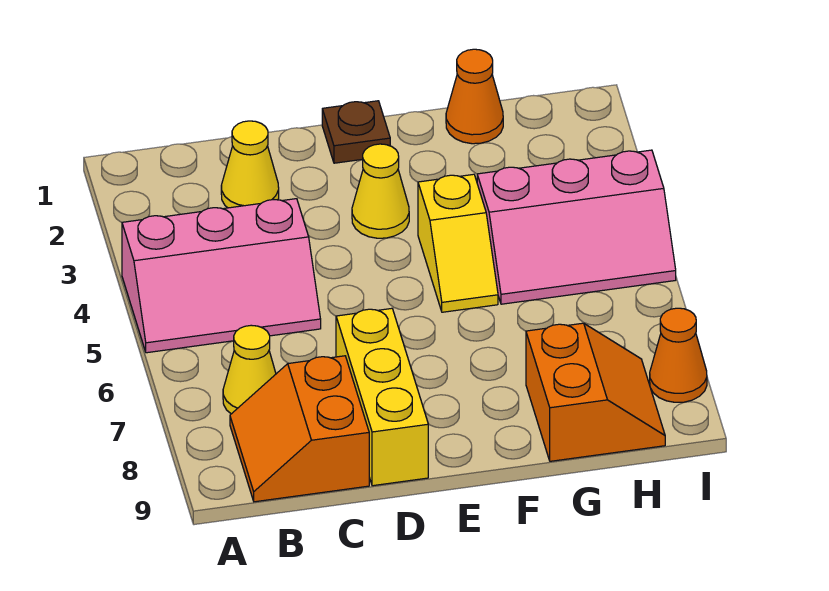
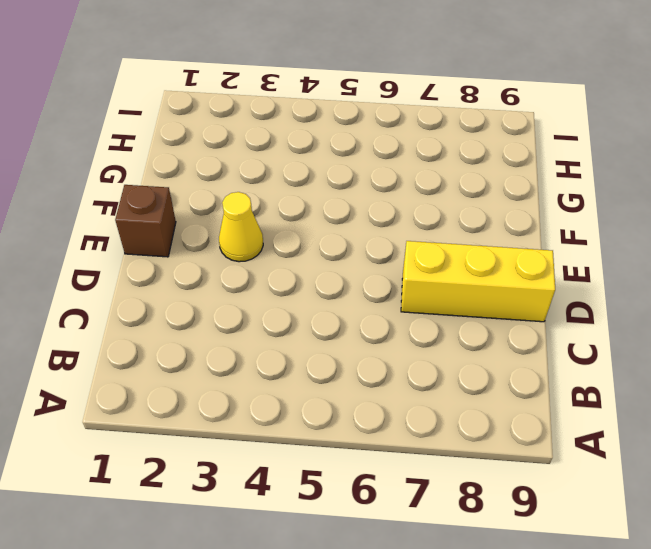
brown 1x1 brick [115,185,176,257] -> brown 1x1 plate [322,101,390,163]
none -> pink 2x3 slope [122,199,321,353]
none -> yellow 1x1 cone [223,325,276,414]
none -> orange 2x2 slope [230,356,369,502]

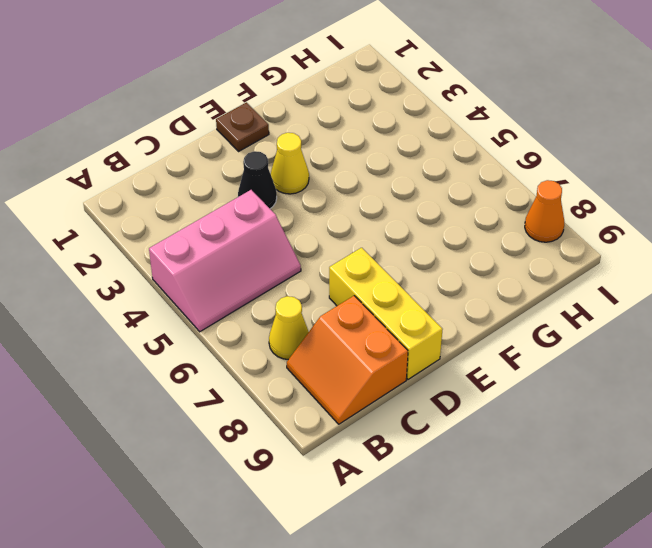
black 1x1 cone [238,151,277,209] -> none
none -> yellow 1x1 cone [221,121,279,208]
none -> yellow 1x2 slope [418,174,498,312]
none -> orange 1x1 cone [446,49,503,144]

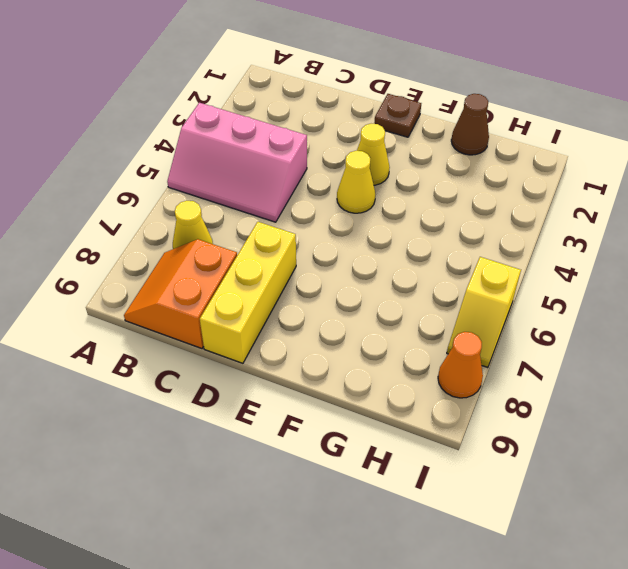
yellow 1x1 cone [337,151,375,213] -> yellow 1x1 cone moved to [221,121,279,208]
brown 1x1 cone [451,94,489,155] -> orange 1x1 cone [446,49,503,144]
yellow 1x2 slope [447,257,521,368] -> yellow 1x2 slope moved to [418,174,498,312]
none -> pink 2x3 slope [477,150,676,304]
none -> orange 2x2 slope [526,323,665,461]

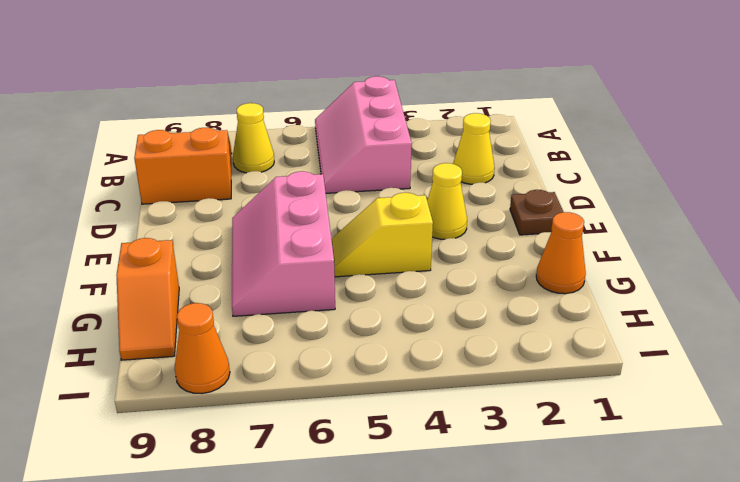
pink 2x3 slope [232,171,335,316] -> pink 2x3 slope moved to [477,150,676,304]
orange 1x2 slope [116,238,179,360] -> orange 2x2 slope [526,323,665,461]
none -> yellow 1x3 brick [336,308,428,486]

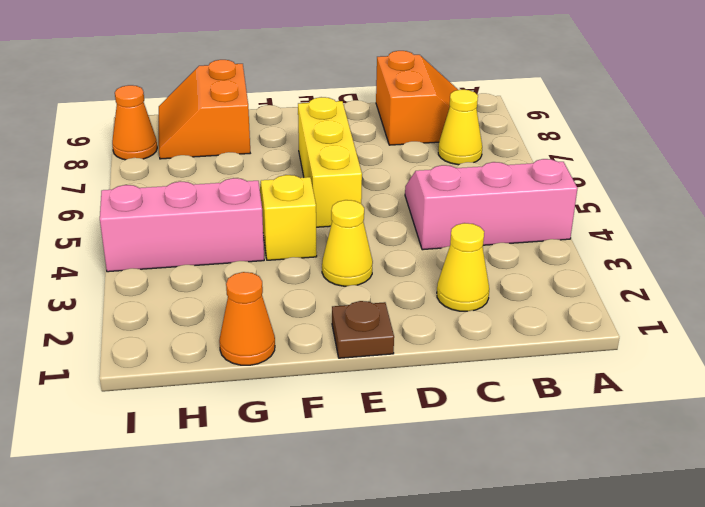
yellow 1x3 brick [298,97,362,227] -> yellow 1x3 brick moved to [336,308,428,486]

